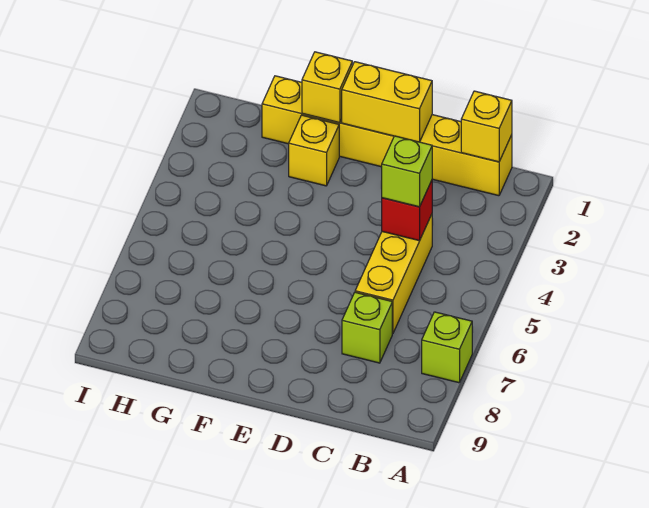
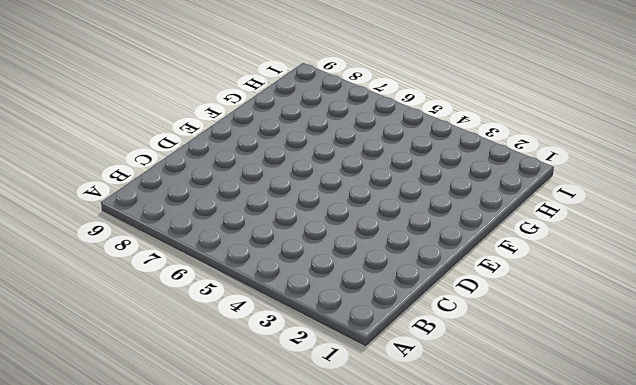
none -> lime 1x1 brick [422,312,472,383]
none -> yellow 1x6 brick [262,76,512,196]

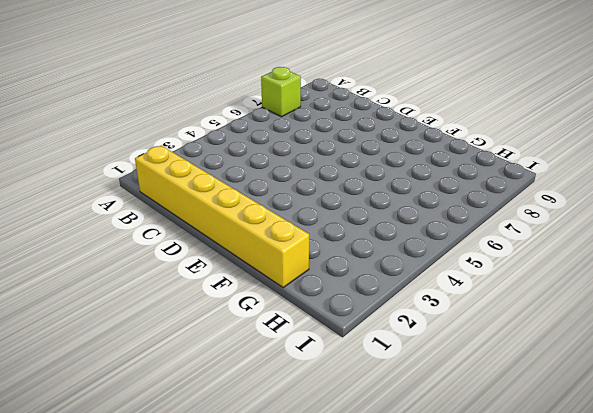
none -> yellow 1x3 brick [355,214,432,333]
none -> lime 1x1 brick [342,292,392,363]

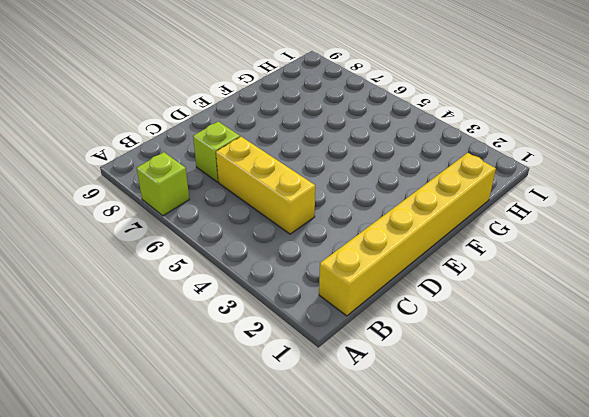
none -> yellow 1x1 brick [289,115,339,186]
none -> yellow 1x1 brick [461,91,512,162]

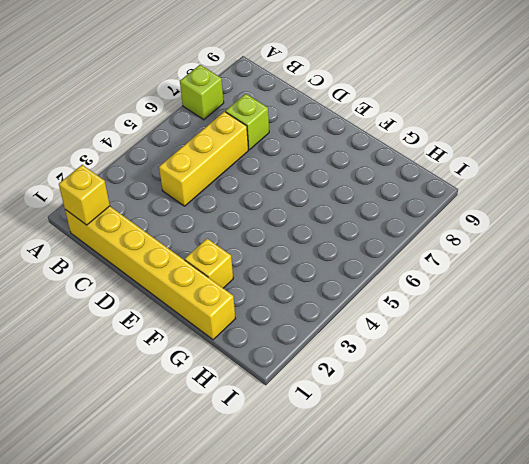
none -> red 1x1 brick [382,181,432,241]
none -> yellow 1x2 brick [342,62,432,142]

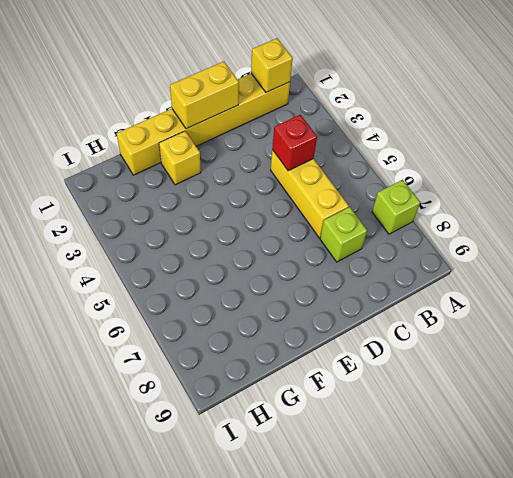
none -> yellow 1x1 brick [302,52,352,123]
none -> lime 1x1 brick [381,136,432,207]

